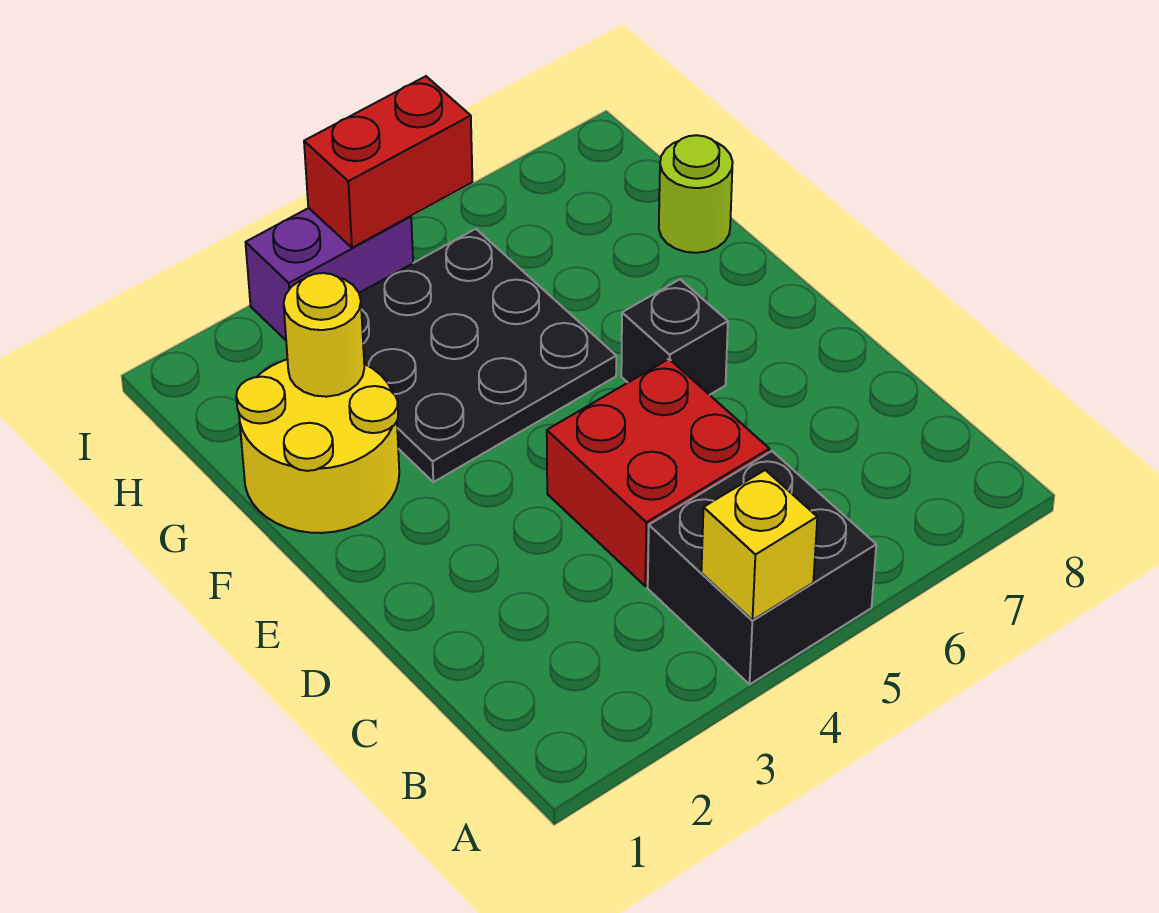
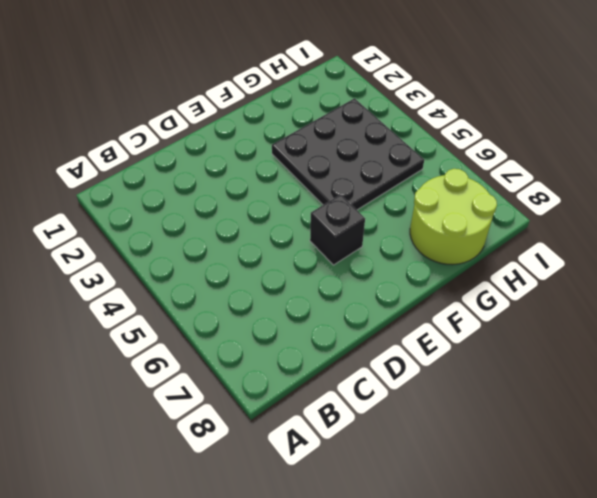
lime 2x2 round brick [410,169,497,265] -> lime 1x1 round brick [659,135,733,253]
none -> black 2x2 brick [648,451,876,684]
none -> red 2x2 brick [547,359,769,586]

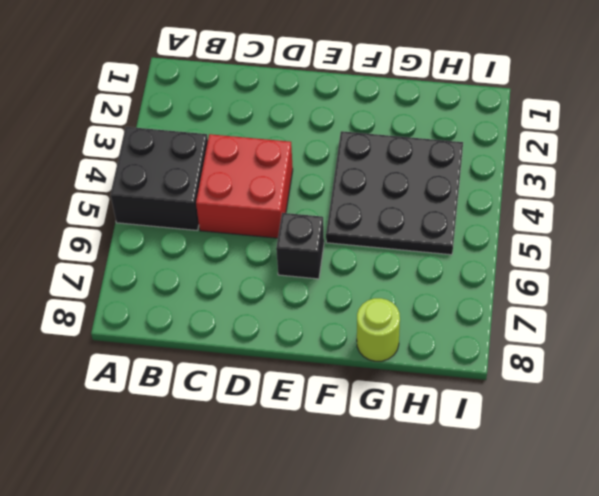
none -> yellow 2x2 round brick [236,359,399,533]
none -> purple 1x2 brick [246,208,413,340]

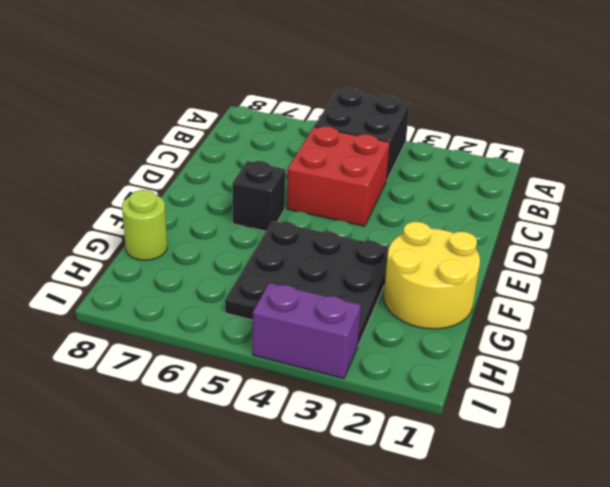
none -> yellow 1x1 brick [701,470,817,620]
none -> yellow 1x1 round brick [284,273,364,397]

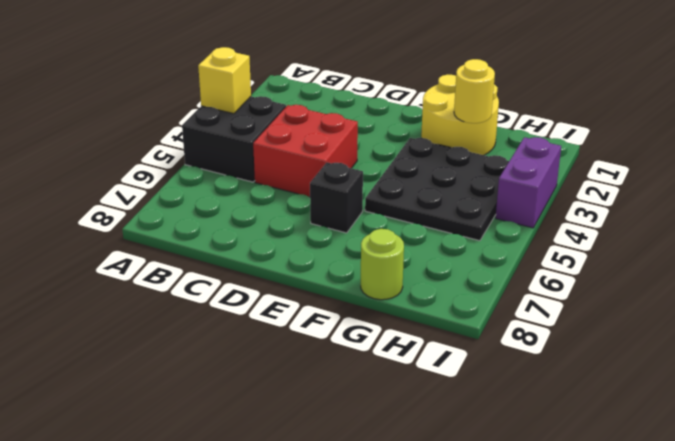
none -> red 1x2 brick [304,76,472,248]

